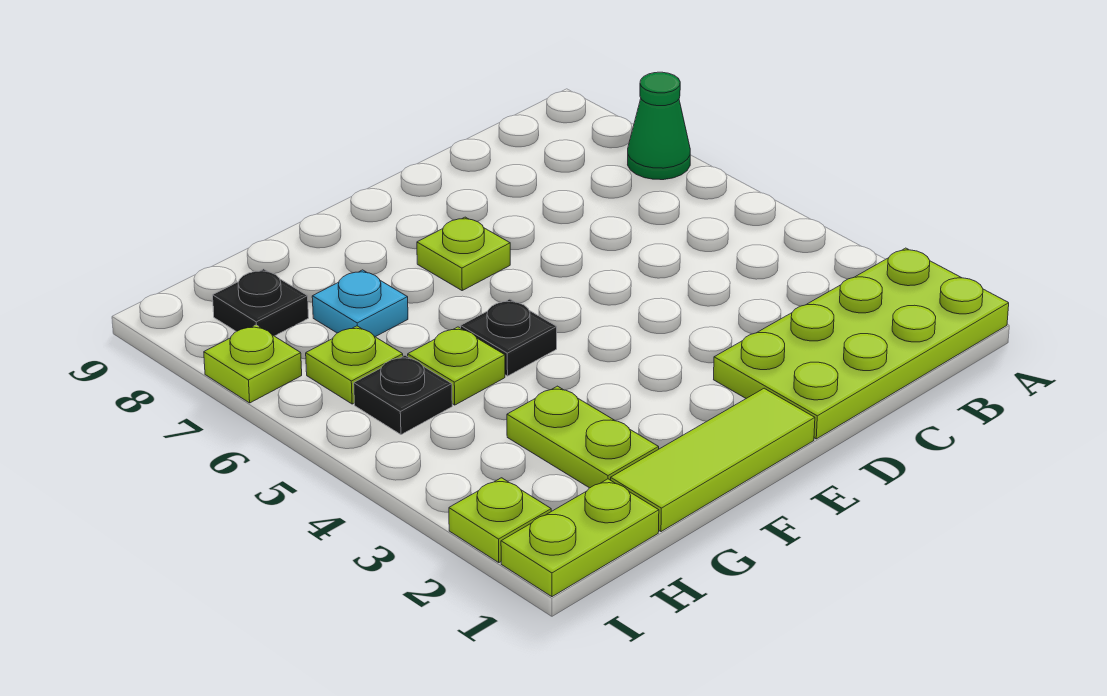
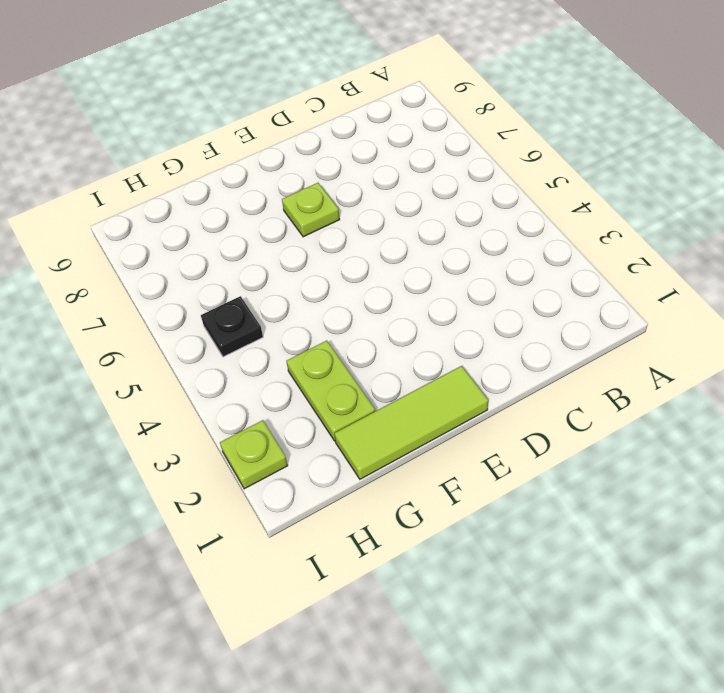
none -> lime 2x4 plate [714,248,1009,439]
none -> green 1x1 cone [628,72,690,180]
none -> black 1x1 plate [461,299,557,376]

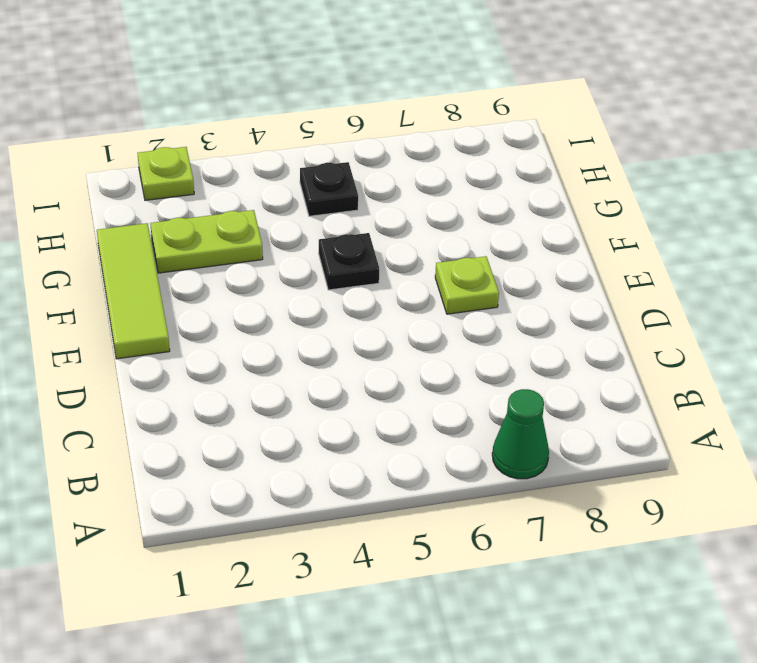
none -> lime 2x4 plate [714,248,1009,439]
none -> lime 1x1 plate [408,327,505,405]
none -> cyan 1x1 plate [312,270,408,337]

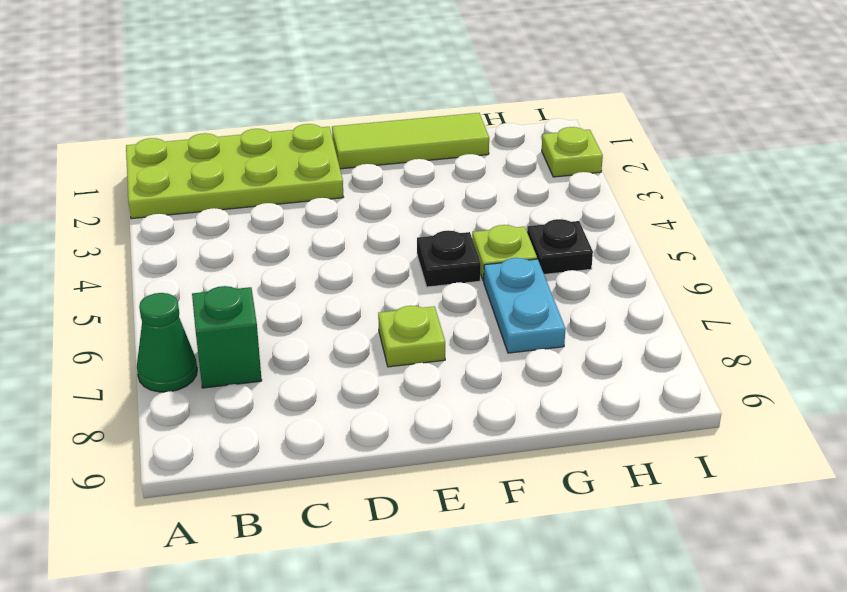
green 1x1 brick [192,286,262,388] -> none
cyan 1x2 plate [484,258,565,353] -> cyan 1x1 plate [312,270,408,337]
none -> lime 1x2 plate [507,386,659,488]
none -> lime 1x2 plate [501,479,659,597]
none -> lime 1x1 plate [306,326,403,404]

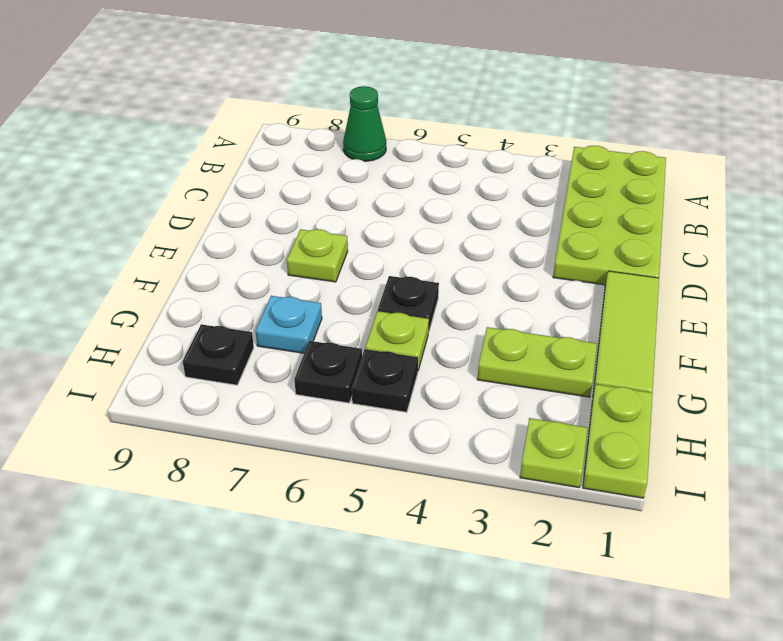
black 1x1 plate [294,341,362,403] -> lime 1x1 plate [306,326,403,404]
none -> lime 1x1 plate [204,325,302,403]

